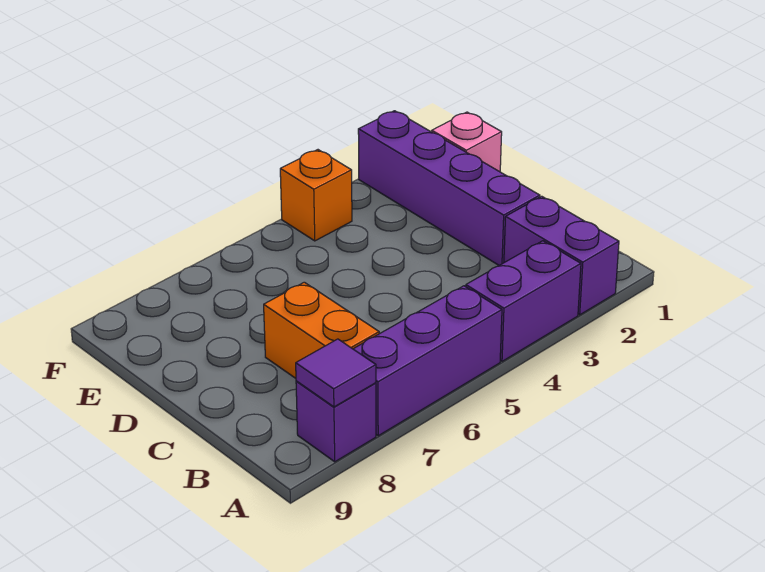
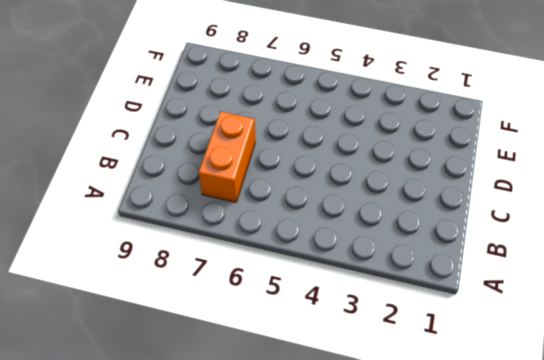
none -> purple 1x2 brick [504,196,619,315]
none -> purple 1x2 brick [466,241,581,361]

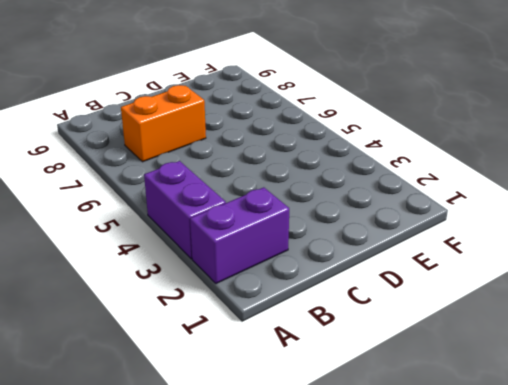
none -> purple 1x3 brick [354,286,502,436]
none -> purple 1x1 brick [296,381,376,462]

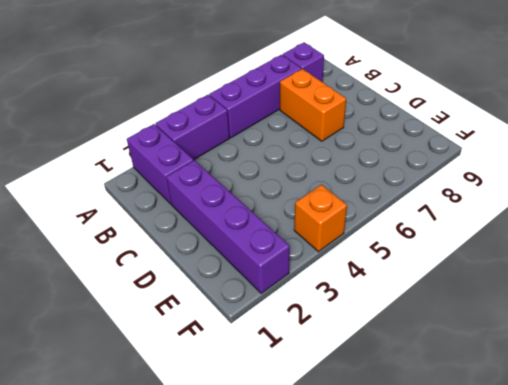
none -> pink 1x1 brick [432,112,502,172]
none -> purple 1x1 tile [296,339,376,407]

